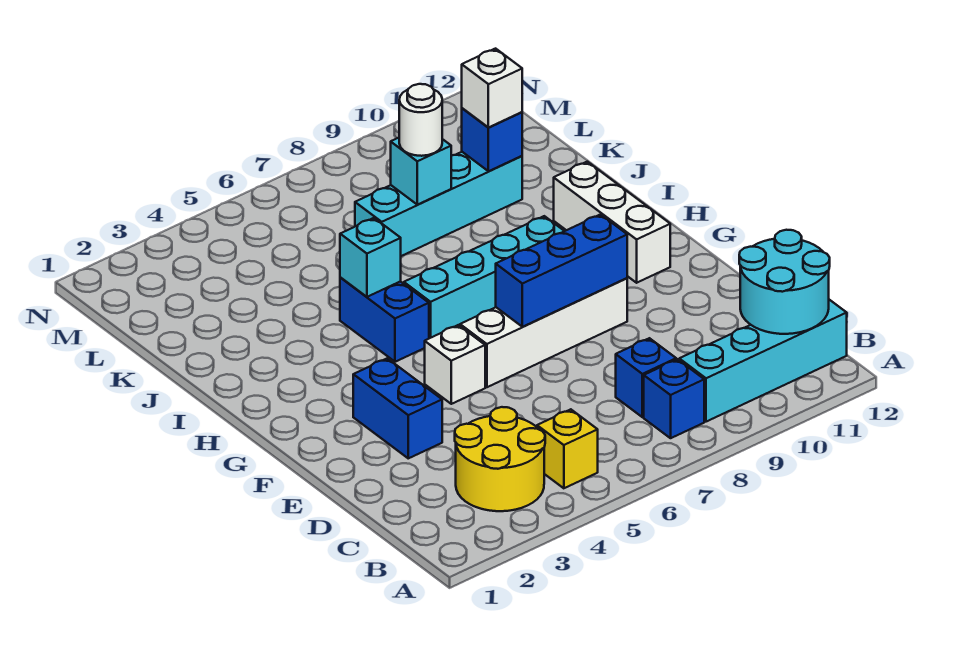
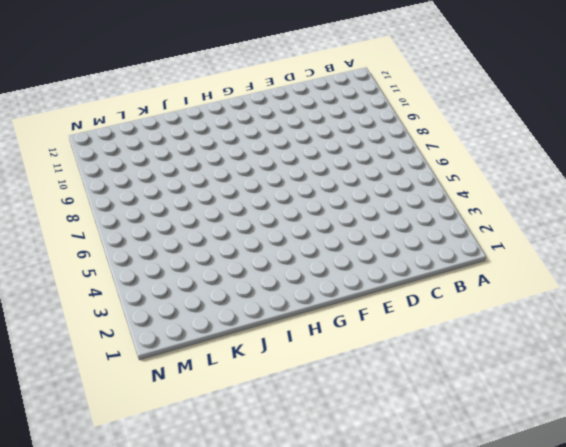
none -> yellow 2x2 round brick [455,407,545,511]
none -> yellow 1x1 brick [537,409,598,488]
none -> blue 1x1 brick [644,359,704,438]

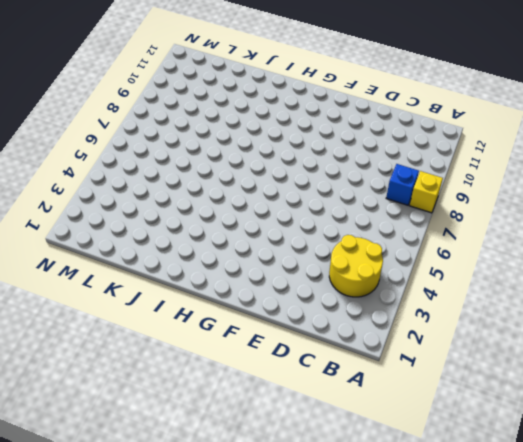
yellow 1x1 brick [410,171,443,213] -> yellow 1x1 brick moved to [537,409,598,488]
none -> cyan 1x4 brick [679,300,847,422]
none -> blue 1x1 brick [616,338,676,417]
none -> blue 1x2 brick [353,358,442,458]

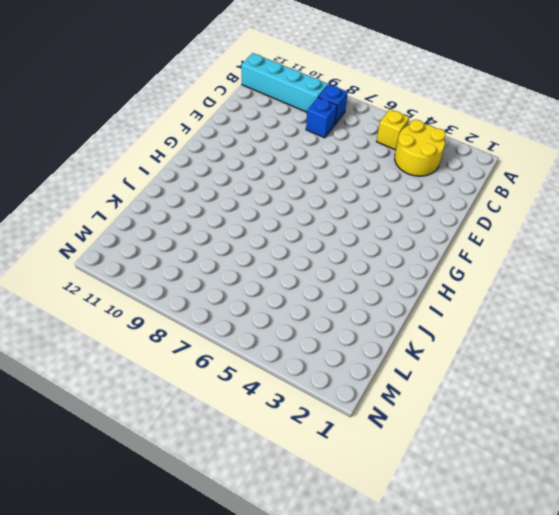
none -> blue 1x2 brick [353,358,442,458]
none -> white 1x1 brick [425,325,485,404]
none -> white 1x4 brick [460,278,627,387]

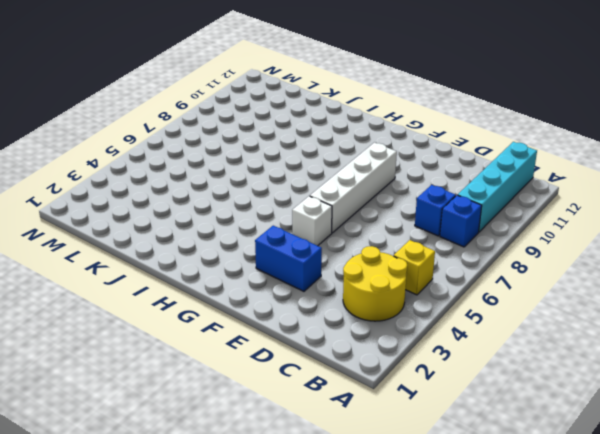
none -> white 1x3 brick [554,162,670,283]
none -> blue 1x2 brick [340,278,429,362]
none -> cyan 1x4 brick [404,216,564,338]

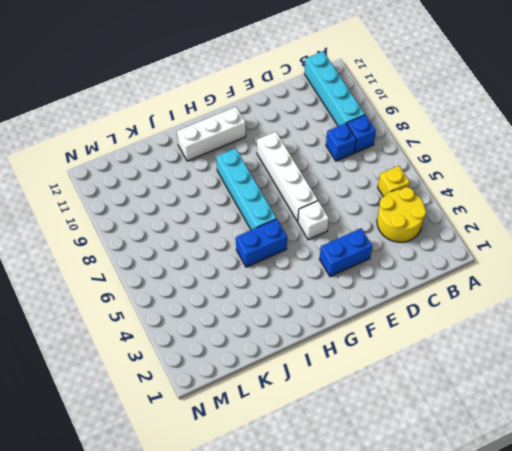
none -> cyan 1x4 brick [355,152,522,256]
none -> cyan 2x2 round brick [739,230,830,334]
none -> blue 1x3 brick [496,214,627,327]

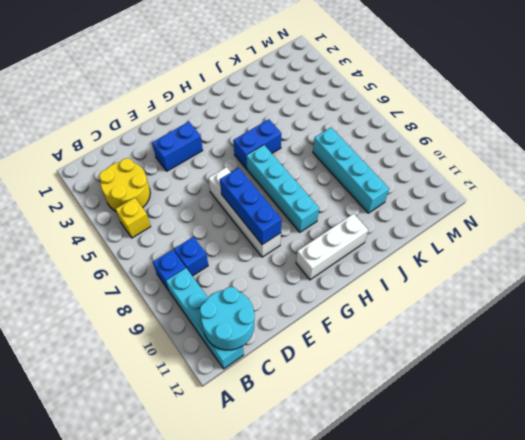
none -> white 1x1 brick [425,325,485,404]
none -> cyan 1x1 brick [340,218,401,297]
none -> cyan 1x1 brick [391,138,451,205]

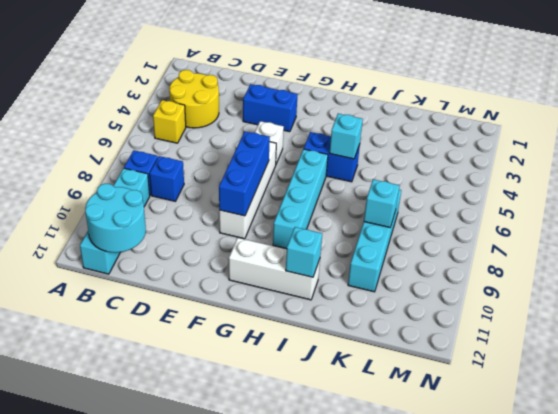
cyan 1x1 brick [286,227,322,277] -> none
none -> blue 1x1 brick [462,108,522,171]
none -> white 1x1 round brick [399,84,442,156]
none -> white 1x1 brick [462,49,522,128]

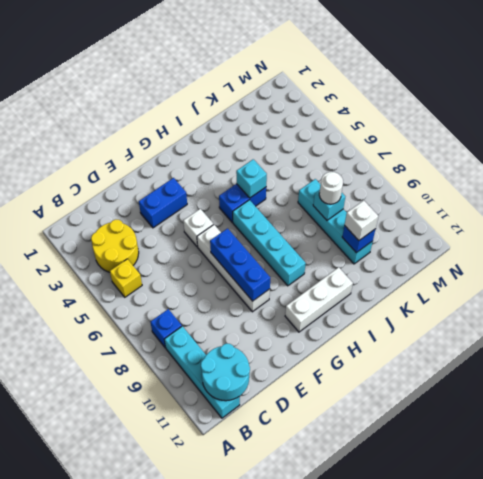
none -> blue 1x1 brick [616,338,676,417]

